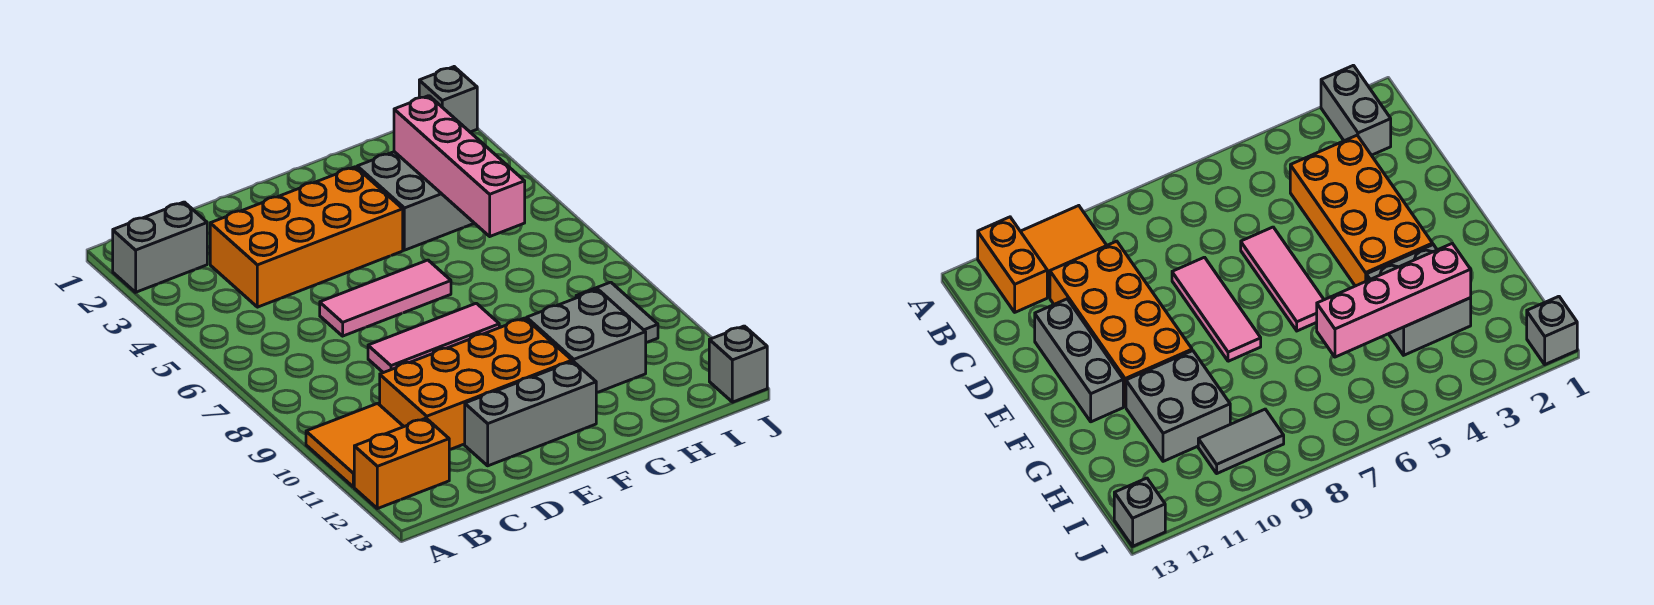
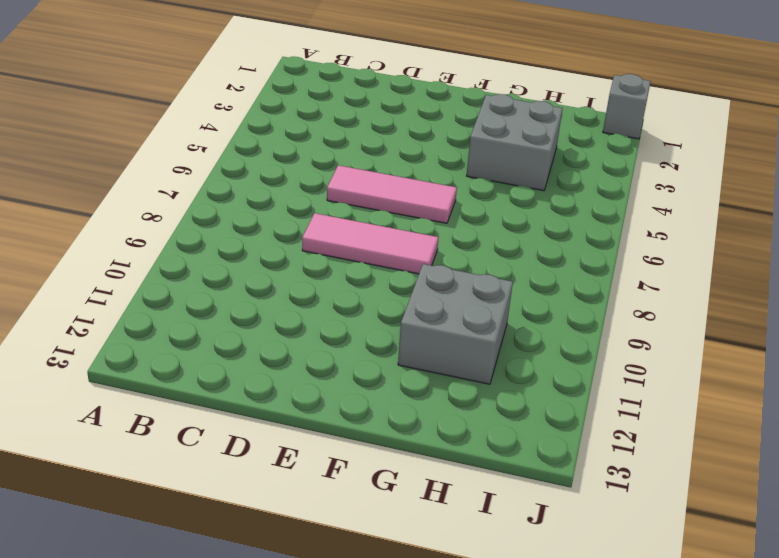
none -> grey 1x2 brick [113,202,207,292]
none -> orange 2x2 tile [306,403,404,487]
none -> orange 1x2 brick [354,418,449,509]

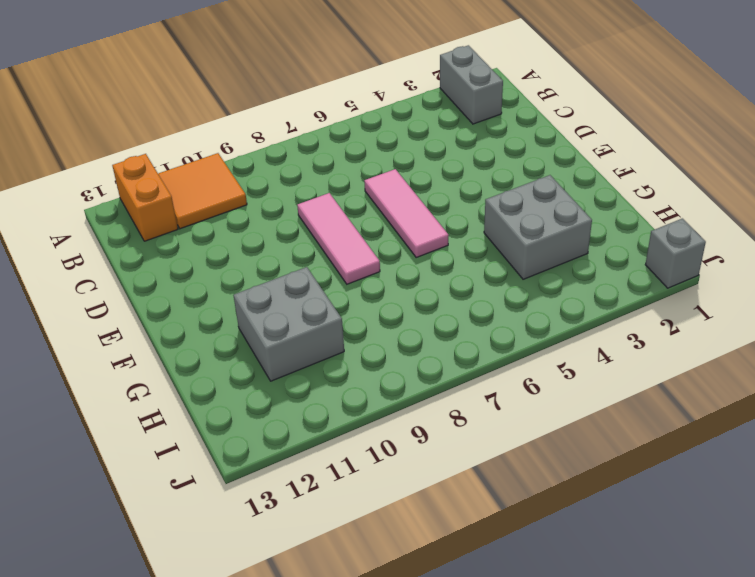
none -> orange 2x4 brick [210,167,403,307]
none -> orange 2x4 brick [380,318,572,450]
none -> grey 1x3 brick [465,361,596,466]

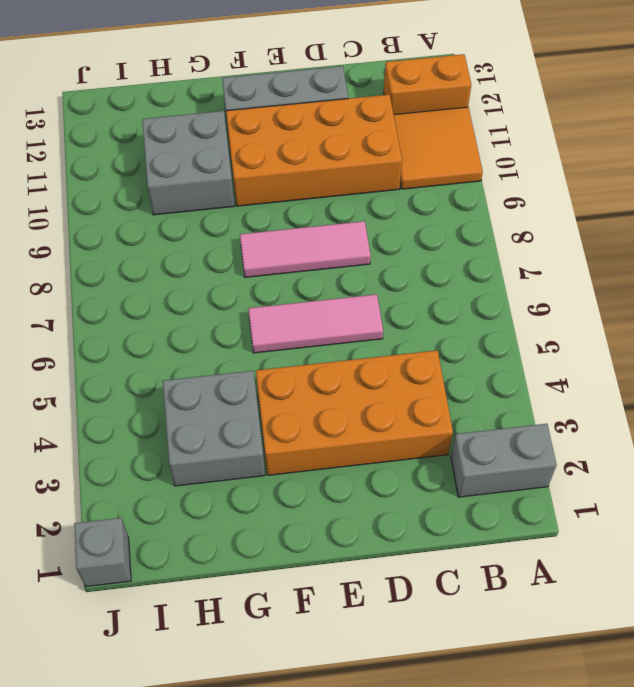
none -> grey 1x2 tile [576,282,658,343]
none -> grey 1x1 brick [709,326,767,402]
none -> pink 1x4 brick [394,96,525,236]

